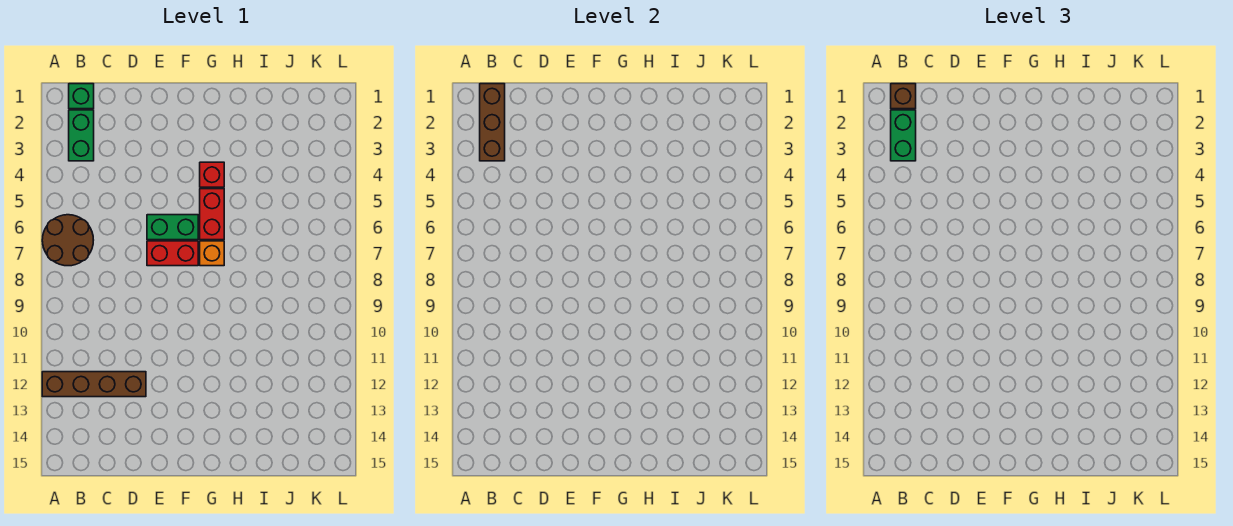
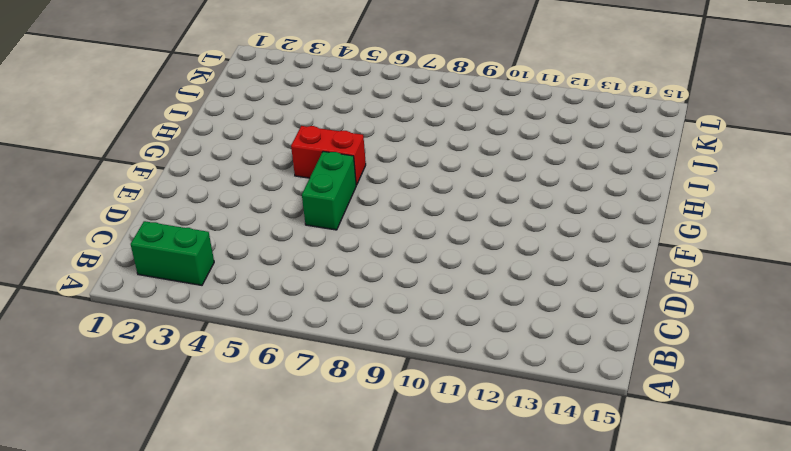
none -> brown 2x2 round brick [42,215,93,266]
none -> brown 1x4 brick [42,372,146,397]
none -> green 1x1 brick [69,84,94,109]

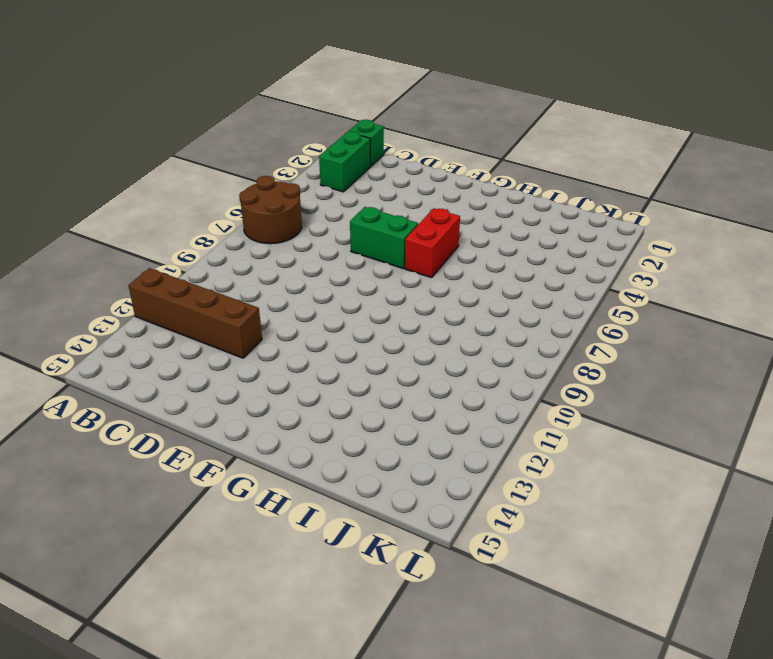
none -> red 1x2 brick [147,241,198,266]
none -> red 1x1 brick [200,162,224,187]
none -> orange 1x1 brick [200,241,224,266]

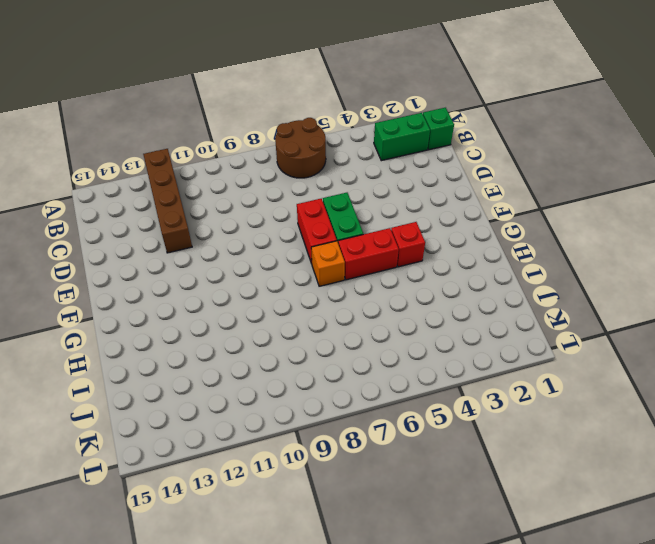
none -> brown 1x3 brick [480,84,505,161]
none -> brown 1x1 brick [891,84,916,109]
none -> green 1x2 brick [891,110,916,161]

